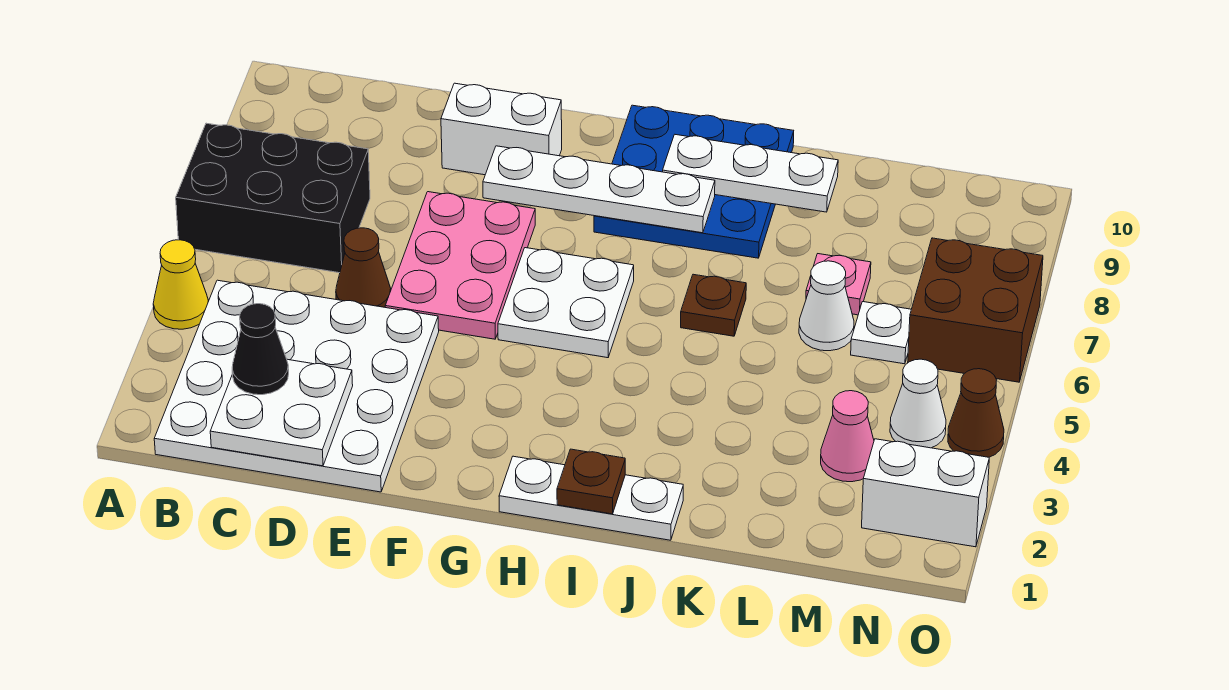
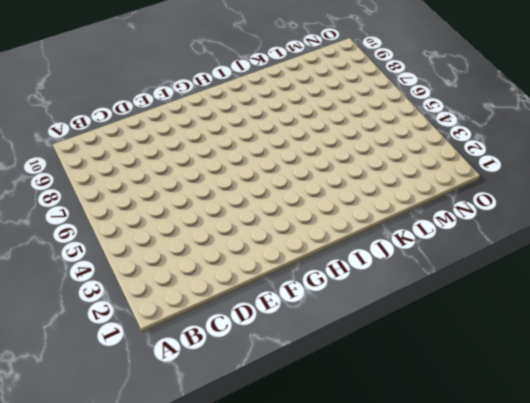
none -> yellow 1x1 cone [153,240,208,329]
none -> black 2x3 brick [176,123,370,273]
none -> white 4x4 plate [154,280,439,492]

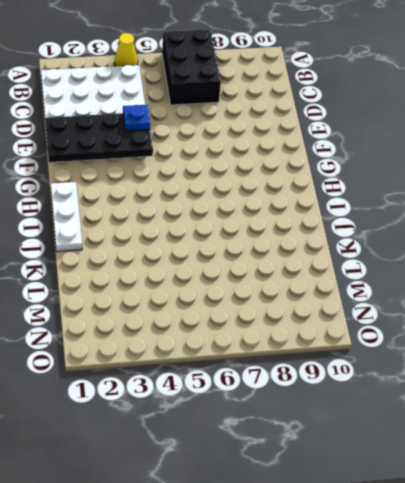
black 2x4 plate [45,113,153,162] -> none
blue 1x1 plate [123,105,150,131] -> none
none -> brown 1x1 cone [336,228,391,307]
none -> pink 2x3 plate [385,192,535,339]
none -> white 1x2 brick [441,83,562,175]

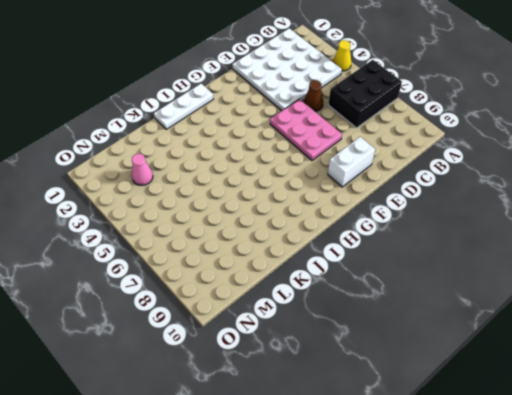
none -> white 2x2 plate [498,248,634,358]
none -> blue 3x3 plate [594,105,794,258]
none -> brown 1x1 plate [681,274,746,336]

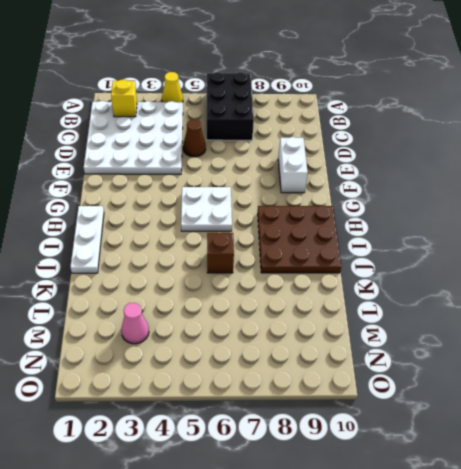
yellow 1x1 brick [111,79,137,117] -> none
brown 3x3 plate [258,206,341,273] -> blue 3x3 plate [594,105,794,258]
brown 1x1 brick [207,233,234,273] -> brown 1x1 plate [681,274,746,336]
none -> pink 2x3 plate [385,192,535,339]
none -> white 1x1 cone [799,261,854,351]
none -> pink 1x1 plate [806,254,871,315]

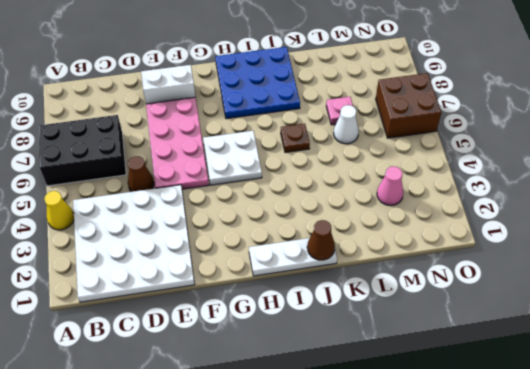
pink 2x4 plate [146,97,209,189] -> pink 2x3 plate [385,192,535,339]
brown 1x1 cone [307,220,335,260] -> brown 1x1 cone moved to [948,369,1004,457]
none -> white 1x1 plate [851,302,911,364]
none -> white 1x2 brick [862,439,989,547]
none -> white 1x1 cone [890,359,946,448]

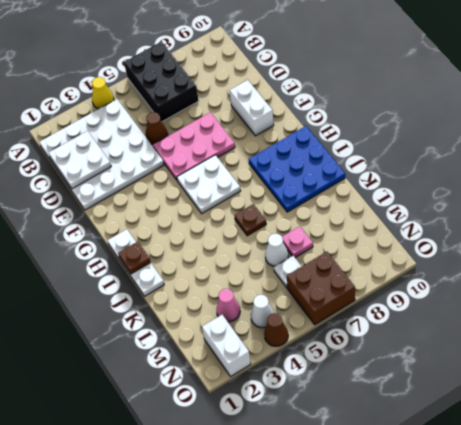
none -> white 1x4 plate [483,146,715,233]
none -> white 1x3 plate [663,135,838,212]
none -> black 1x1 cone [232,304,289,395]

